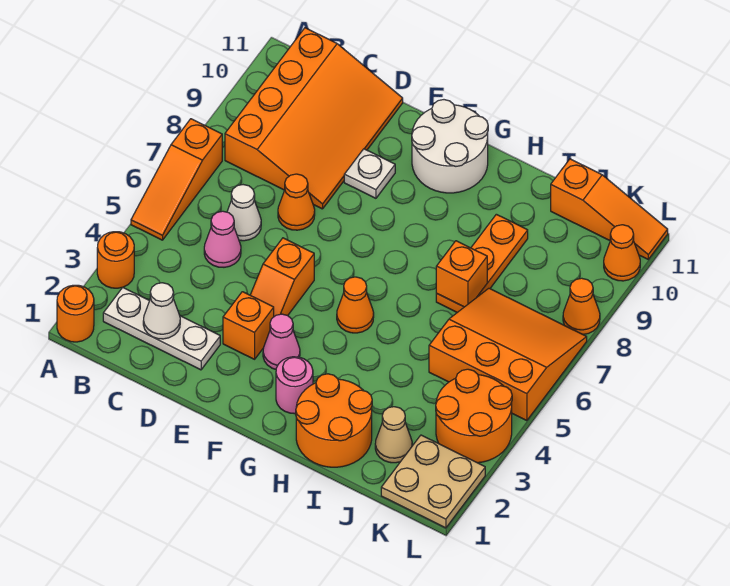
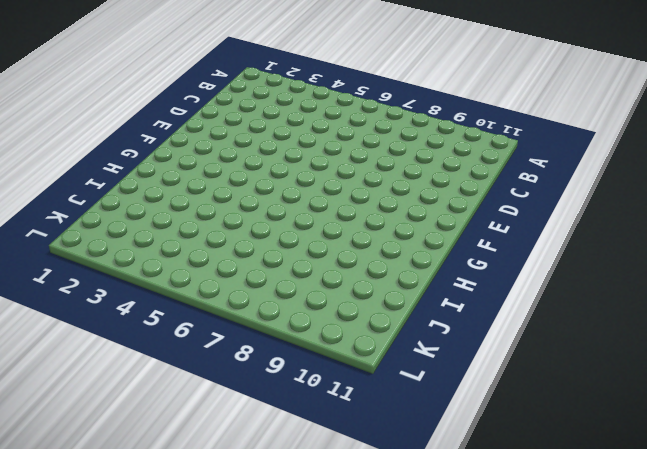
none -> orange 1x1 round brick [57,285,94,342]
none -> orange 1x1 round brick [97,232,134,288]
none -> orange 1x3 slope [131,119,222,240]

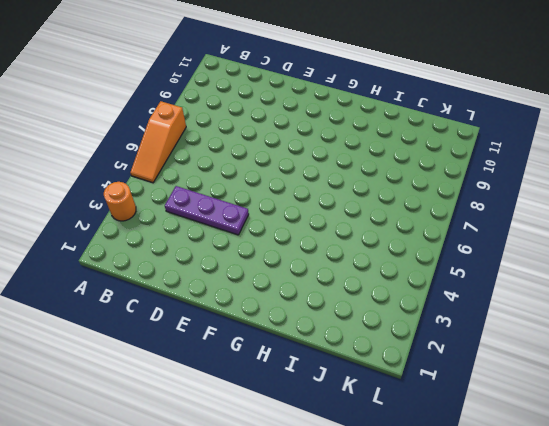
purple 1x3 plate [165,186,249,235] -> orange 1x2 slope [250,238,314,316]
none -> orange 1x1 round brick [57,285,94,342]
none -> white 1x3 plate [103,288,220,370]
none -> orange 3x4 slope [225,28,403,209]

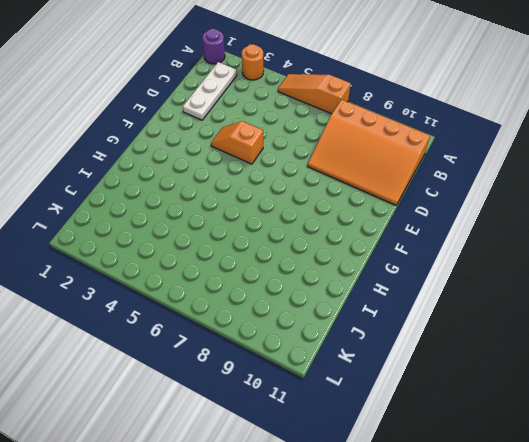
purple 1x1 round brick [202,29,225,64] -> orange 1x1 round brick [57,285,94,342]
none -> pink 1x1 cone [204,211,241,267]
none -> white 1x1 cone [227,185,261,241]
none -> orange 1x1 cone [278,174,315,230]

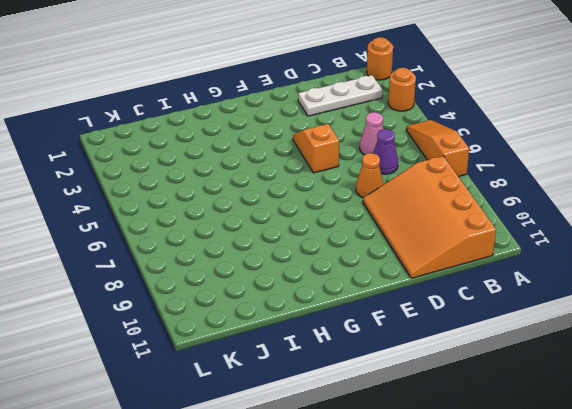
purple 1x1 cone [373,129,398,174] -> white 1x1 cone [227,185,261,241]
none -> orange 1x1 brick [223,292,274,359]
none -> white 1x1 plate [344,149,395,198]
none -> pink 1x1 cone [263,314,300,369]

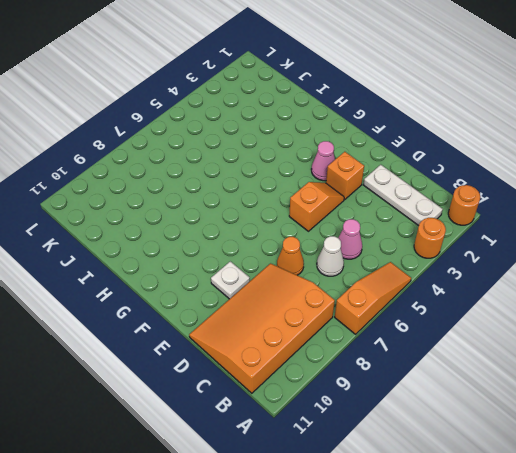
none -> white 2x2 round brick [412,100,488,193]
none -> pink 1x1 round brick [276,357,313,414]
none -> orange 1x1 cone [337,277,374,333]

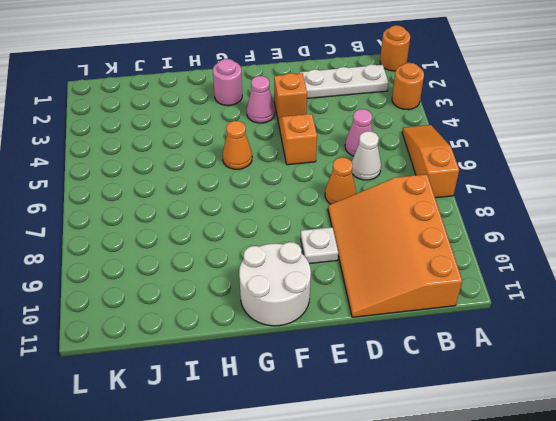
none -> orange 2x2 round brick [296,374,372,467]
none -> orange 1x3 plate [436,214,528,312]
none -> tan 1x1 cone [375,407,412,463]

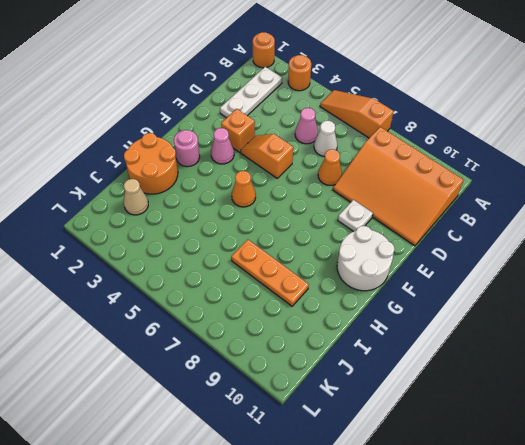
none -> orange 3x3 slope [429,288,587,421]
none -> orange 1x3 slope [551,159,668,259]
none -> tan 2x2 plate [381,435,485,528]

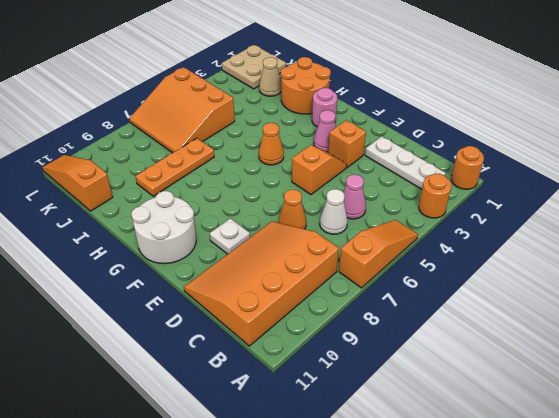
none -> orange 2x2 round brick [436,369,512,463]
none -> orange 1x1 cone [563,278,600,334]
none -> orange 1x1 cone [604,225,640,281]

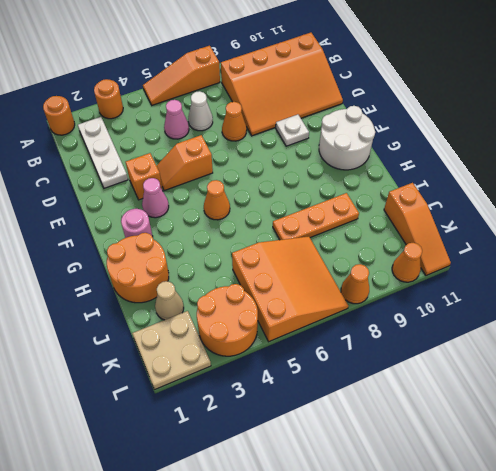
none -> white 1x1 cone [143,283,180,339]
none -> orange 1x1 brick [436,241,487,307]

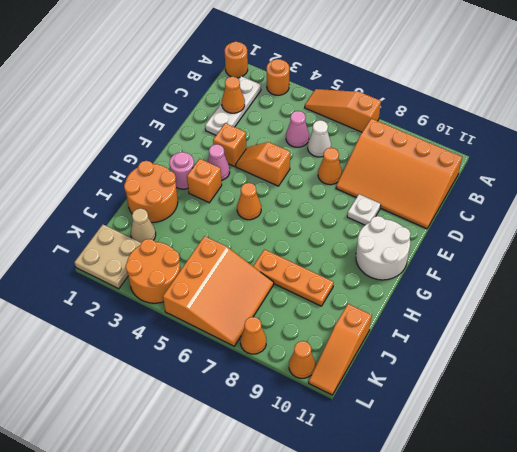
orange 1x1 cone [222,77,245,113] -> white 1x1 cone [143,283,180,339]
orange 1x1 brick [187,159,222,203] -> orange 1x1 brick moved to [436,241,487,307]

